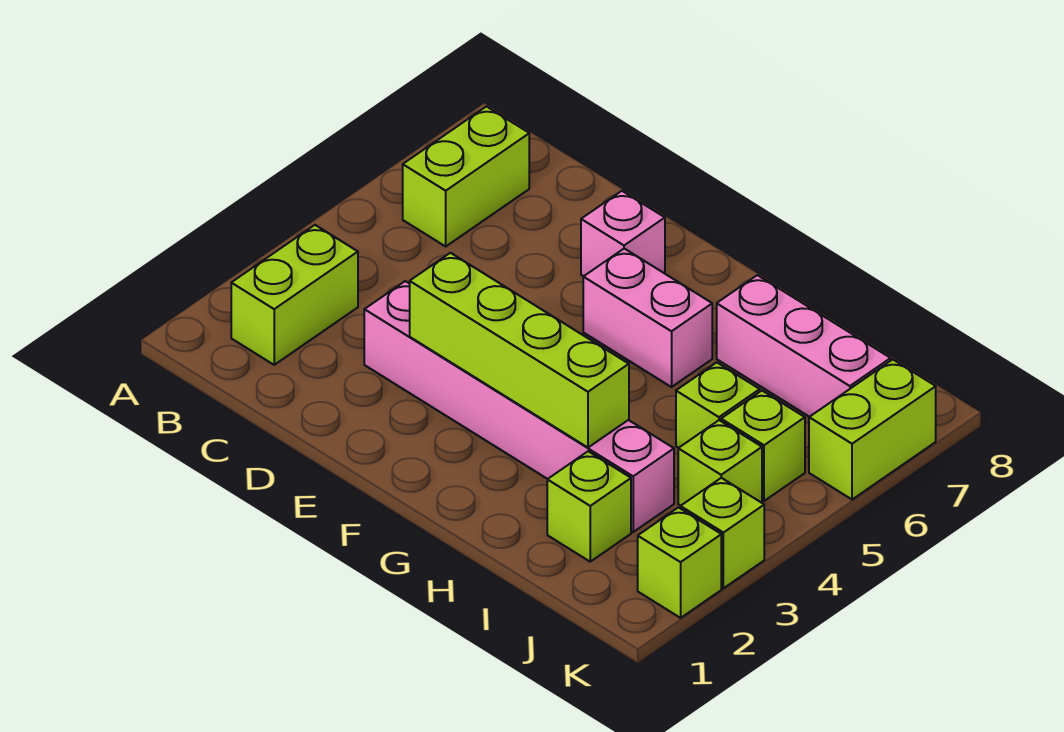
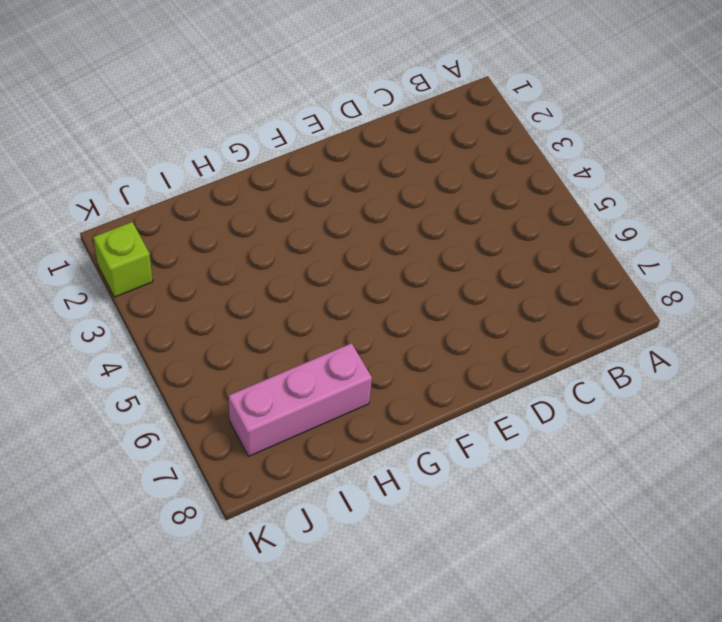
none -> lime 1x2 brick [231,225,358,365]
none -> lime 1x2 brick [403,107,529,246]
none -> pink 1x6 brick [364,281,674,532]

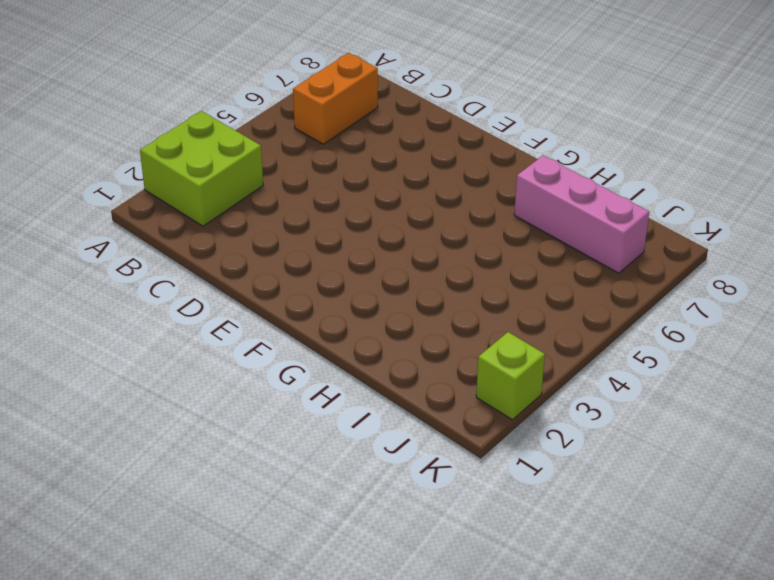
lime 2x2 brick [140,111,263,226] -> lime 1x2 brick [231,225,358,365]
orange 1x2 brick [293,53,378,144] -> lime 1x2 brick [403,107,529,246]
none -> pink 1x6 brick [364,281,674,532]
none -> pink 1x1 brick [581,191,665,276]
none -> pink 1x2 brick [583,249,712,387]

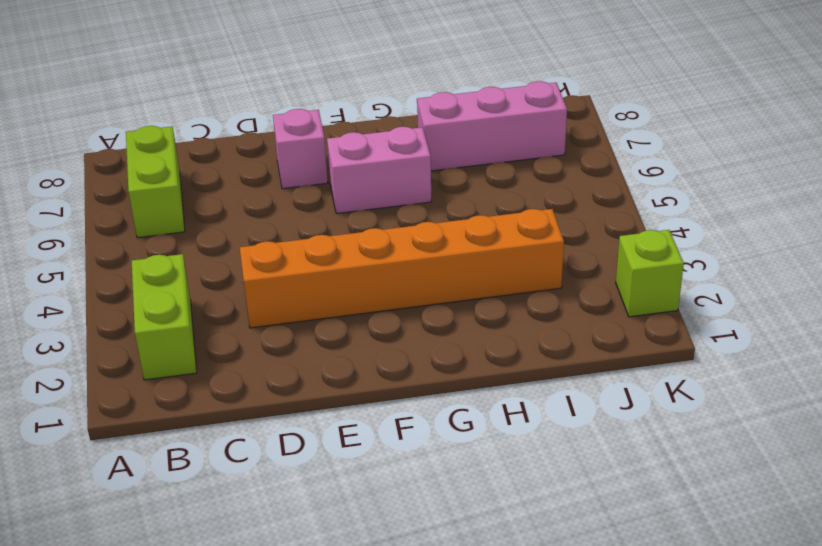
orange 1x6 brick [240,209,564,328] -> pink 1x6 brick [364,281,674,532]
none -> lime 1x1 brick [547,451,631,562]
none -> lime 1x1 brick [676,363,760,448]
none -> lime 1x1 brick [678,420,762,505]

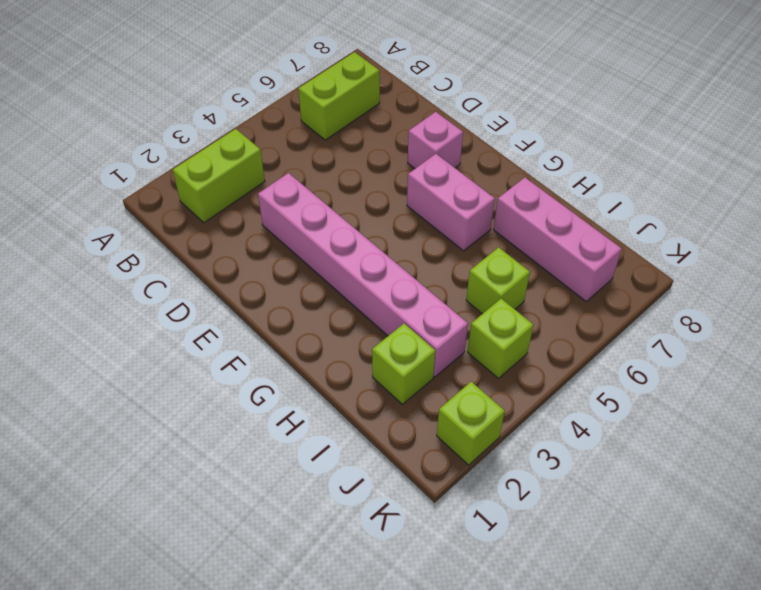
none -> lime 1x1 brick [721,391,805,501]
none -> lime 1x1 brick [681,478,764,588]
none -> lime 1x2 brick [809,360,936,499]

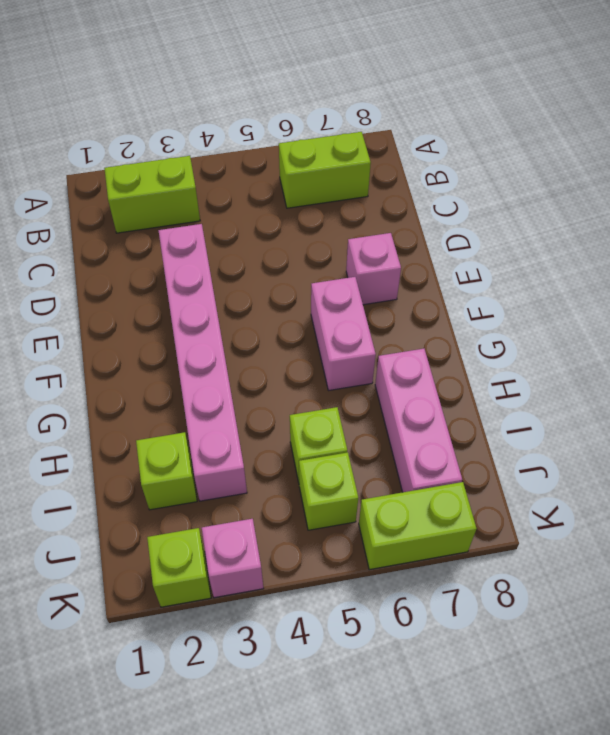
pink 1x1 brick [202,519,263,598] -> lime 1x1 brick [681,478,764,588]
none -> lime 1x1 brick [678,420,762,505]
none -> lime 1x4 brick [410,253,629,447]

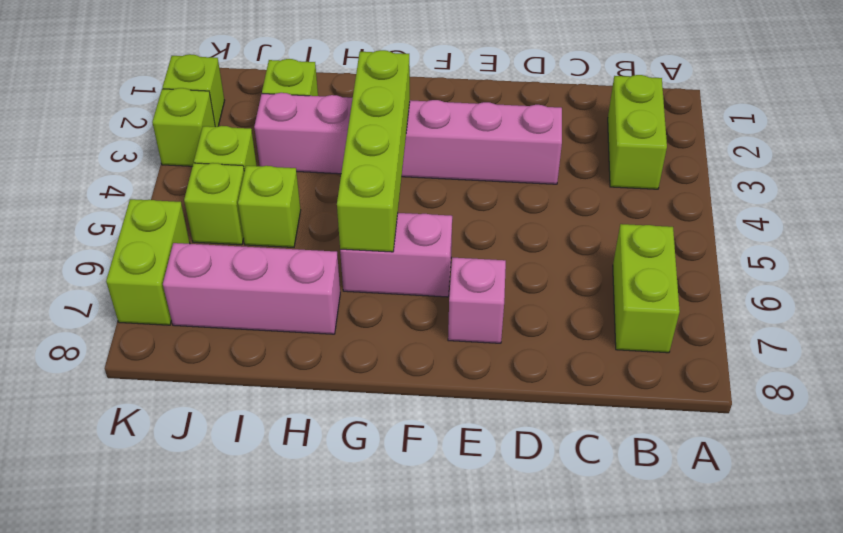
lime 1x4 brick [337,50,410,252] -> lime 1x4 brick turned to [410,253,629,447]

